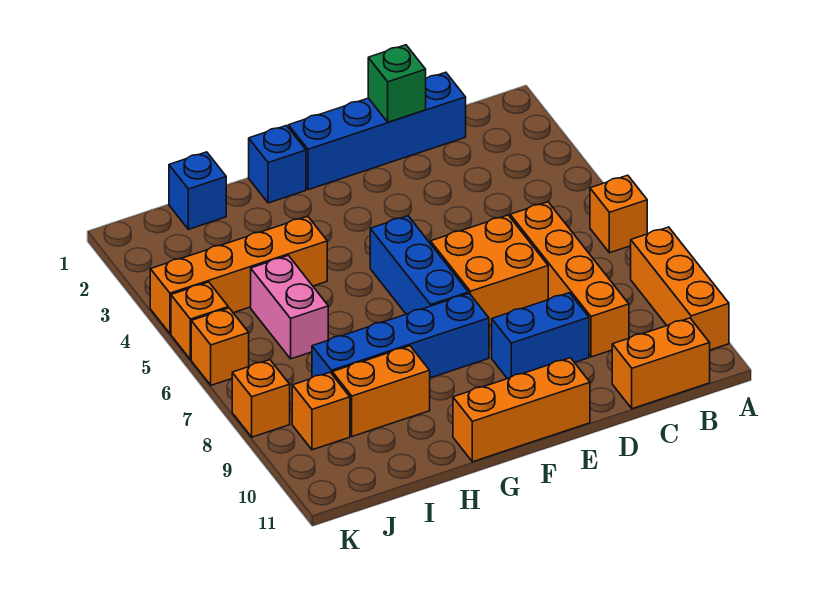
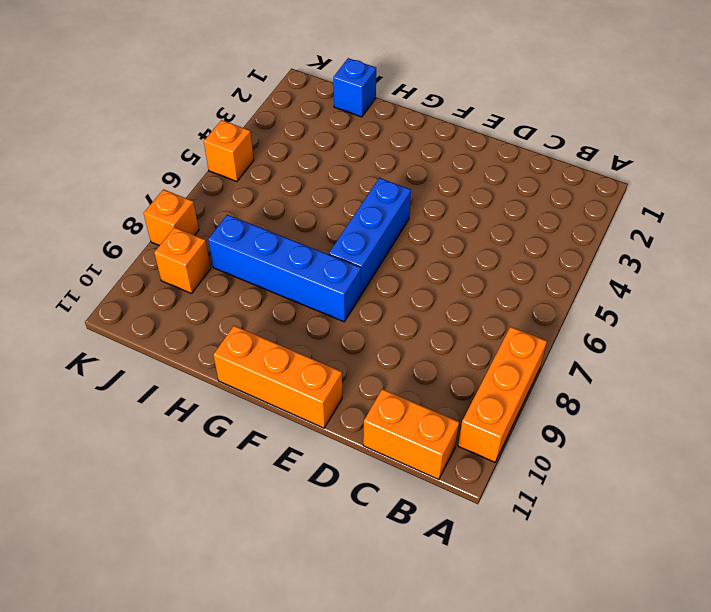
none -> orange 1x1 brick [590,175,647,253]
none -> blue 1x4 brick [289,72,466,190]
none -> orange 1x4 brick [510,202,629,357]

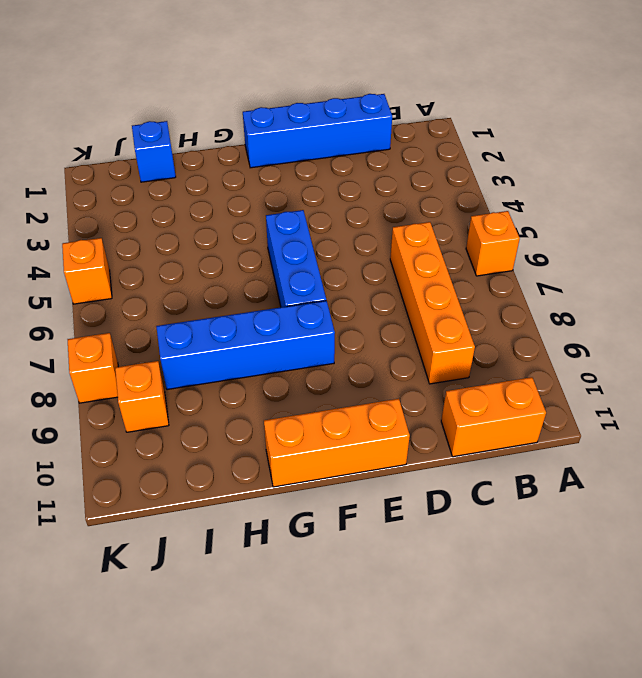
none -> orange 1x3 brick [631,227,729,350]
none -> orange 2x2 brick [431,215,548,326]
none -> blue 1x2 brick [492,293,589,379]

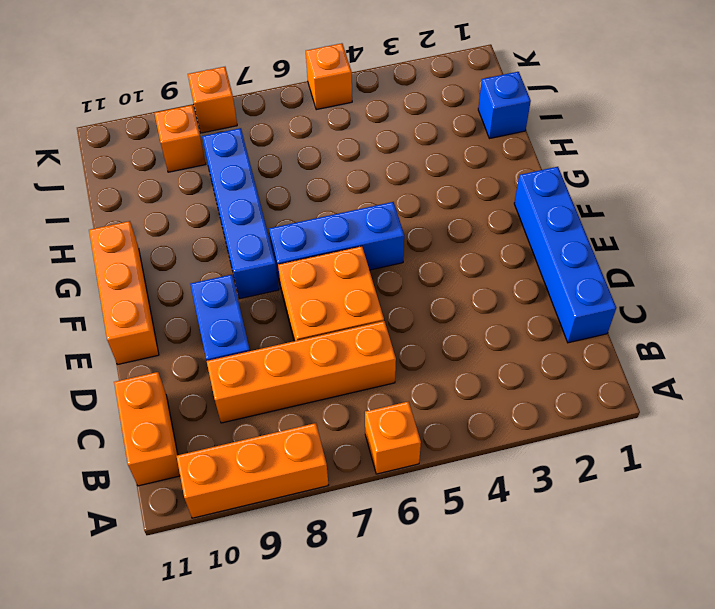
none -> blue 1x1 brick [249,126,306,203]
none -> orange 1x4 brick [150,216,327,334]
none -> orange 1x2 brick [332,346,430,436]

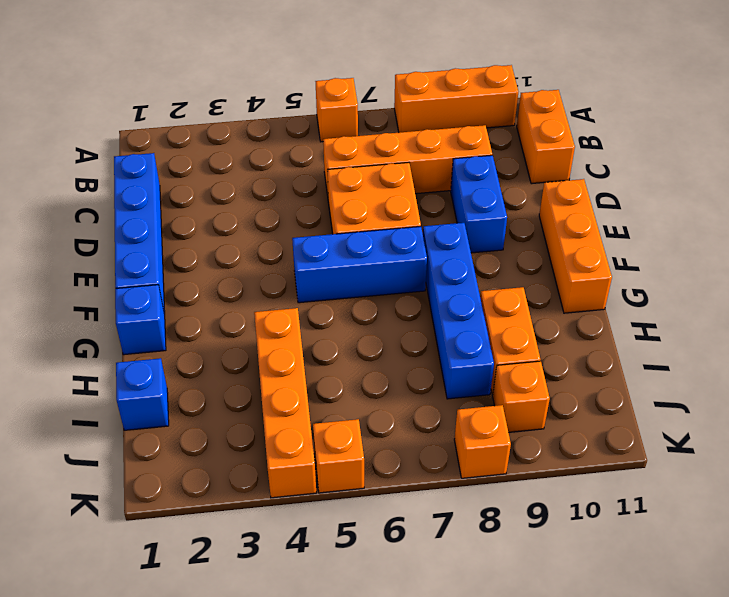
none -> pink 1x2 brick [251,256,328,359]
none -> orange 1x1 brick [191,308,249,385]
none -> green 1x1 brick [368,45,426,122]

